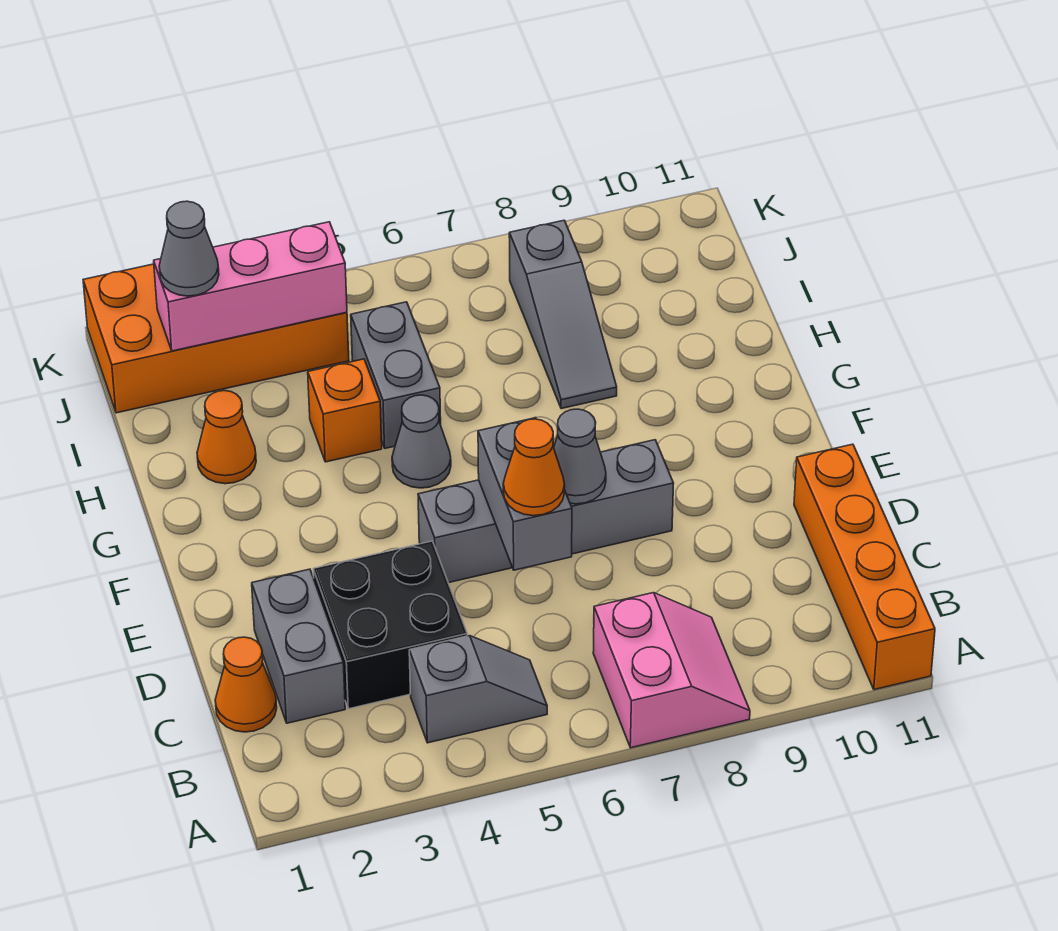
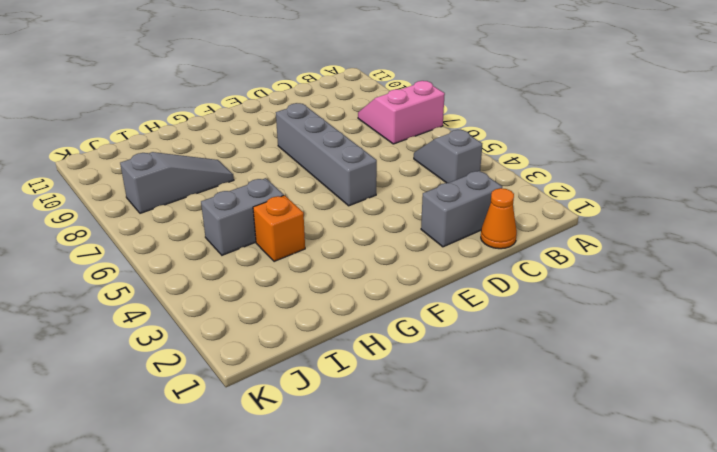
none -> orange 1x4 brick [794,444,935,690]
none -> black 2x2 brick [313,541,467,709]
none -> grey 1x1 cone [392,395,451,488]

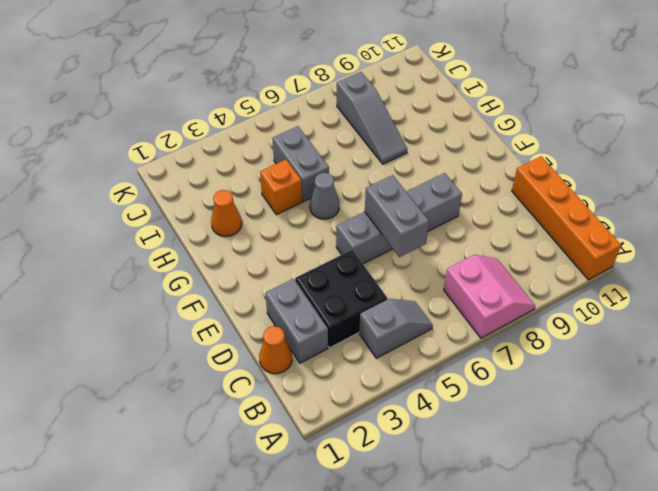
none -> orange 2x4 brick [83,264,349,413]
none -> grey 1x1 cone [554,409,606,504]
none -> pink 1x3 brick [154,222,347,351]

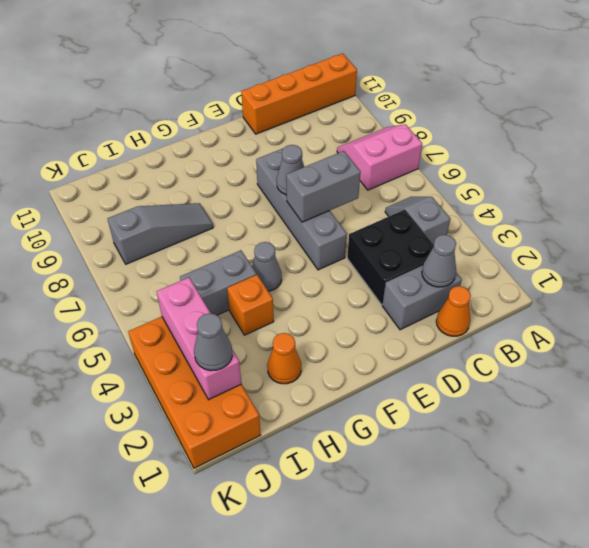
grey 1x1 cone [422,235,456,287] -> none
none -> orange 1x1 cone [503,419,565,516]

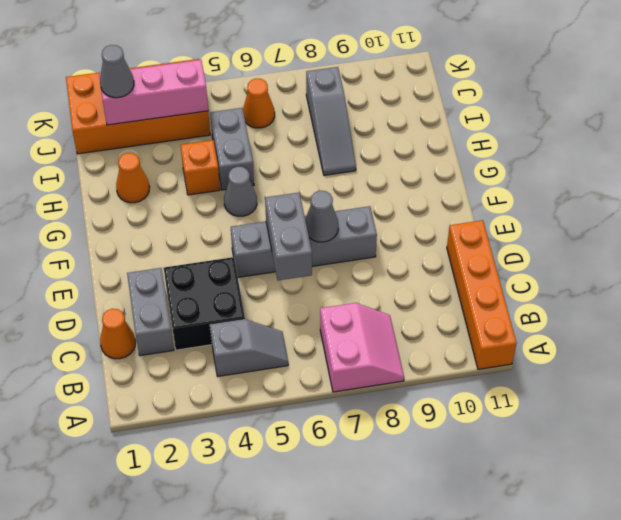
orange 1x1 cone [243,79,275,128] -> orange 1x1 cone moved to [503,419,565,516]

